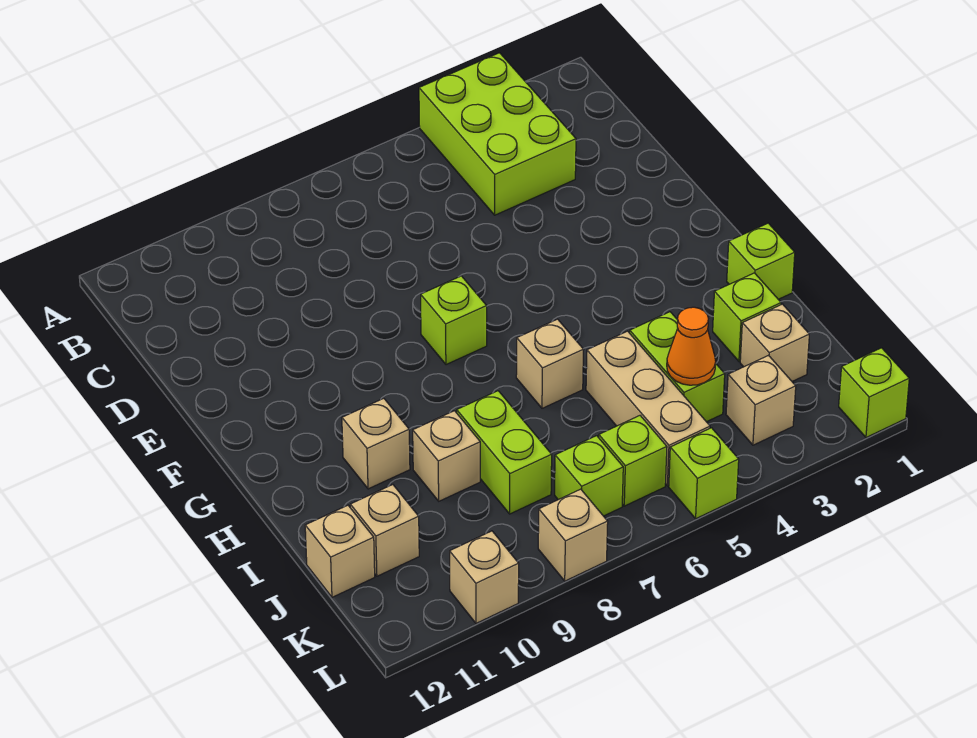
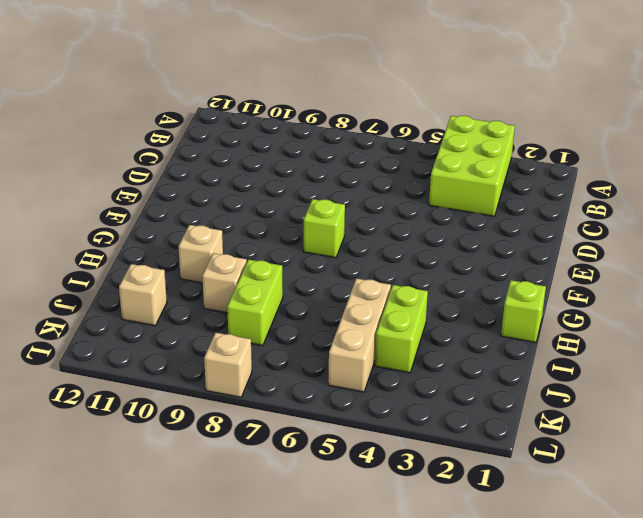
none -> tan 1x1 brick [516,319,584,408]
none -> lime 1x1 brick [713,273,781,362]
none -> tan 1x1 brick [740,304,809,381]

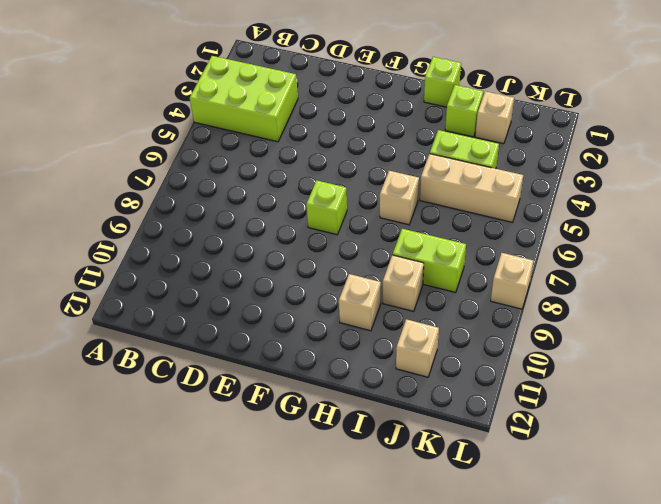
none -> tan 1x1 brick [305,505,375,597]
none -> tan 1x1 brick [726,356,796,445]
none -> lime 1x1 brick [599,416,667,506]

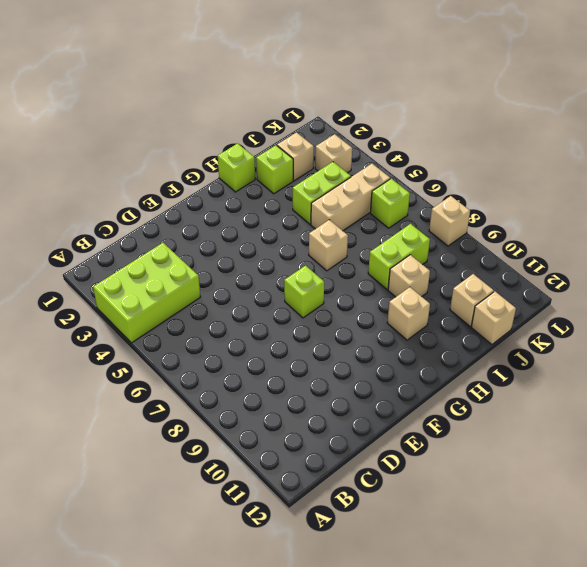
none -> lime 1x1 brick [555,436,623,516]
none -> lime 1x1 brick [839,348,909,438]
none -> lime 1x1 brick [669,428,739,519]

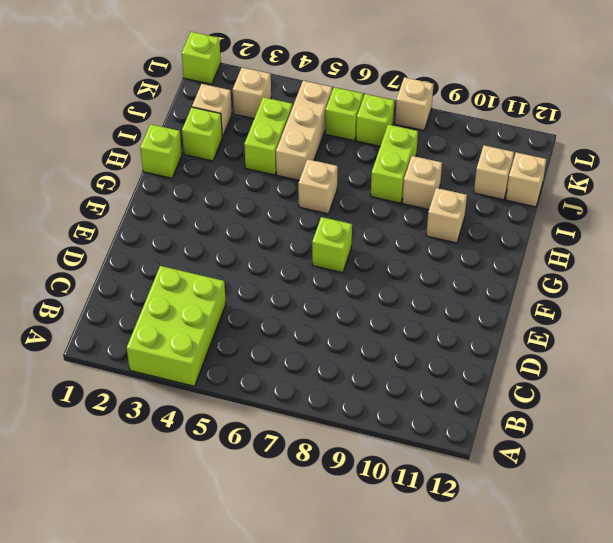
none -> lime 1x1 brick [669,428,739,519]
none -> tan 1x1 brick [450,531,519,623]
none -> orange 1x1 cone [667,307,716,385]

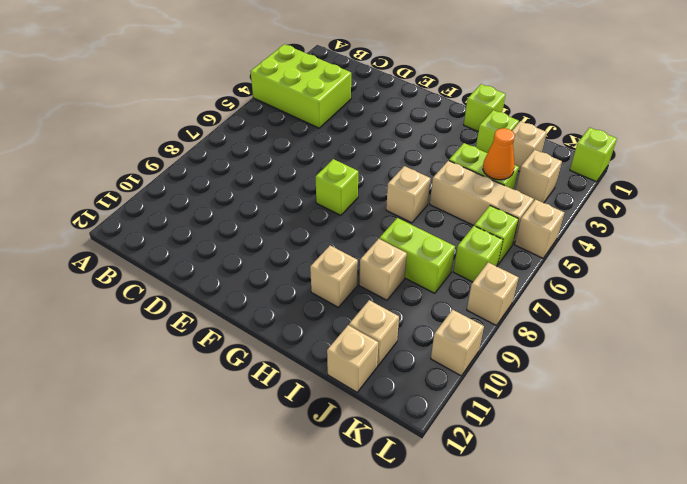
tan 1x1 brick [515,200,565,258] -> lime 1x1 brick [669,428,739,519]

